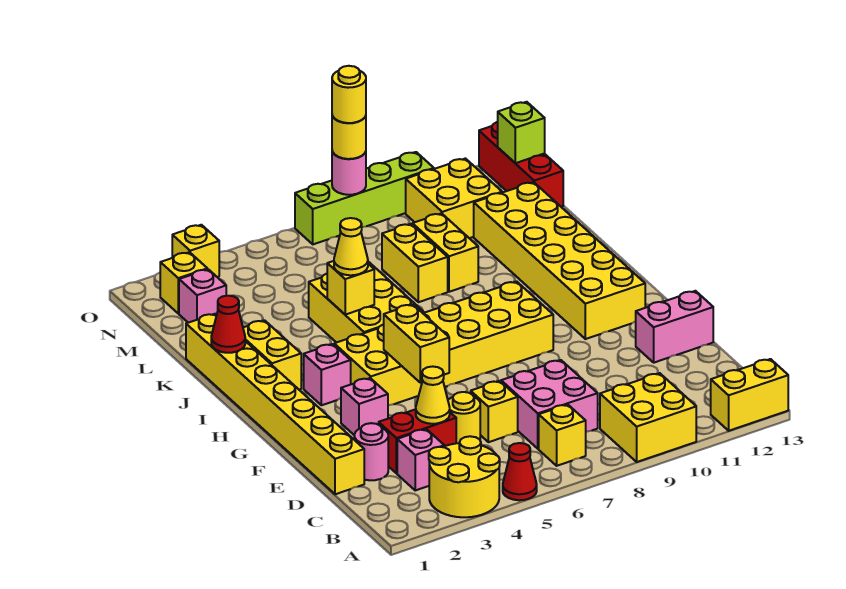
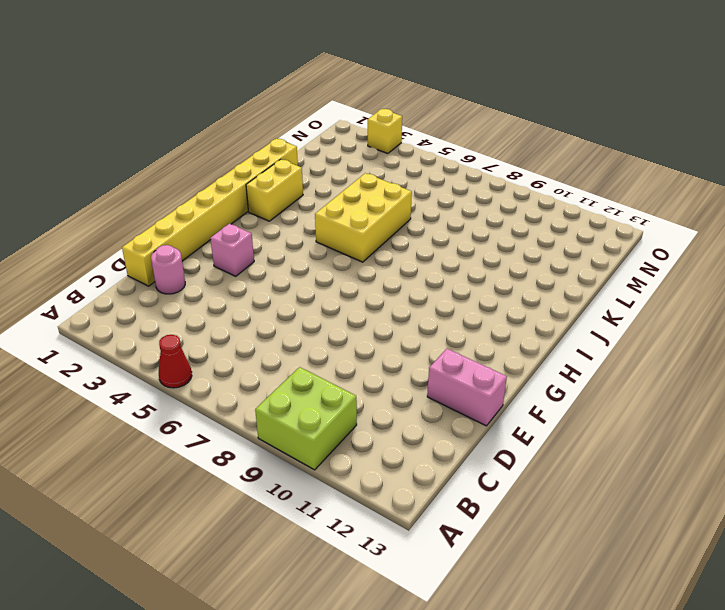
lime 2x2 brick [255,367,357,470] -> yellow 2x2 brick [600,373,696,462]
none -> yellow 2x2 round brick [429,436,500,517]
none -> yellow 1x2 brick [711,359,788,431]
none -> yellow 1x1 brick [539,405,586,466]
none -> pink 1x1 brick [397,429,444,490]

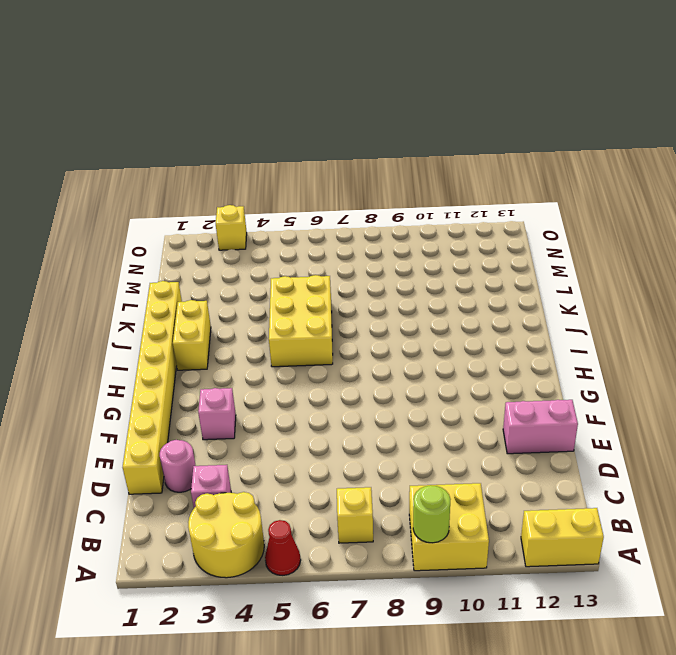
lime 1x1 round brick [413,485,450,543] -> none
none -> pink 2x2 brick [501,360,598,449]
none -> red 1x2 brick [379,409,456,473]
none -> yellow 1x1 round brick [448,392,480,443]
none -> yellow 1x1 brick [471,381,518,442]

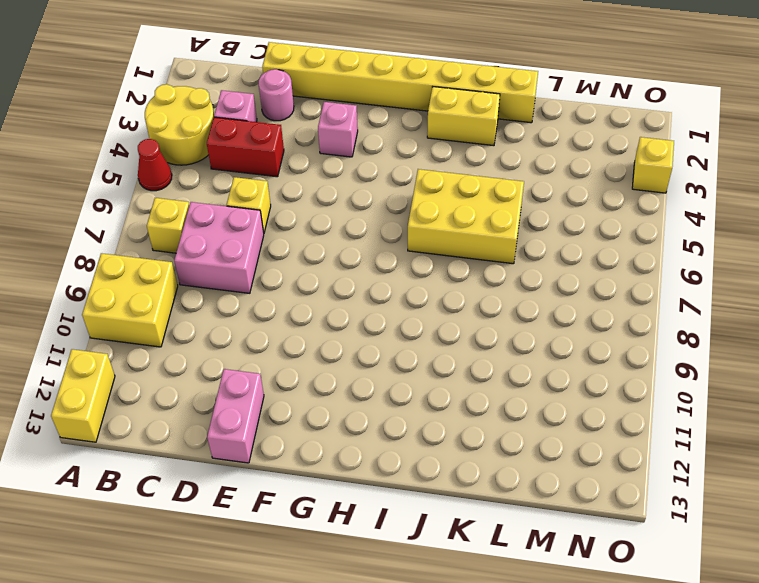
red 1x2 brick [207,117,284,177] -> red 1x2 brick turned to [379,409,456,473]
none -> yellow 1x1 round brick [448,392,480,443]
none -> yellow 2x6 brick [334,282,553,406]
none -> yellow 2x6 brick [474,182,645,339]
none -> pink 1x1 brick [304,344,351,405]

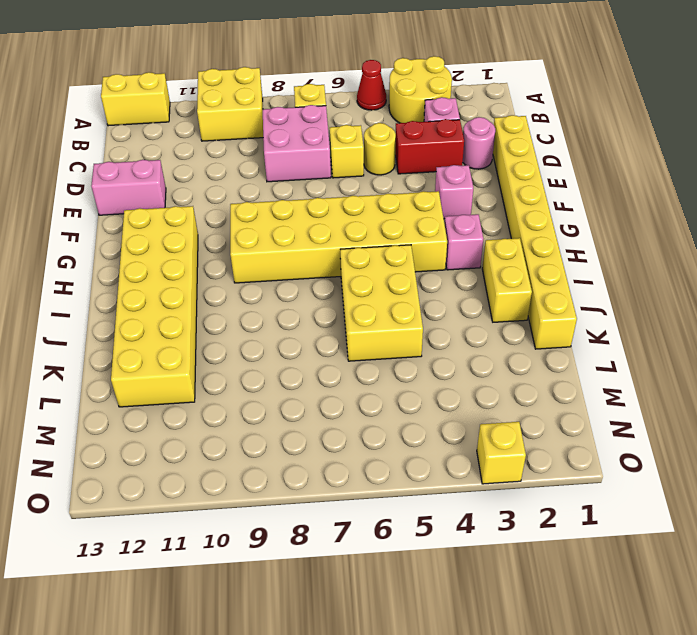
none -> yellow 1x2 brick [382,224,448,302]
none -> yellow 1x2 brick [413,213,478,292]
none -> pink 1x1 brick [179,269,226,323]
none -> yellow 2x2 brick [406,158,502,238]

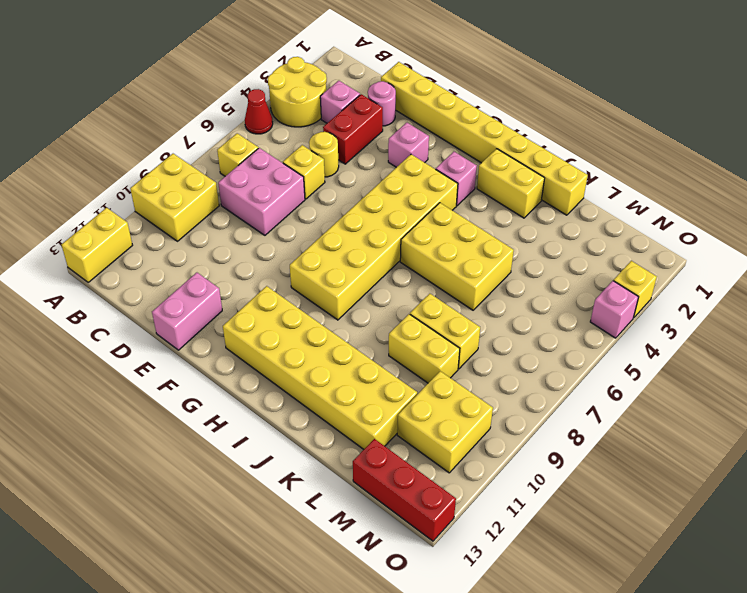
pink 1x1 brick [590,281,638,338] -> pink 1x1 brick moved to [179,269,226,323]
none -> yellow 1x1 brick [160,252,207,314]
none -> lime 1x4 brick [295,152,434,244]
none -> yellow 1x1 cone [416,366,450,424]
none -> yellow 1x2 brick [384,304,449,383]

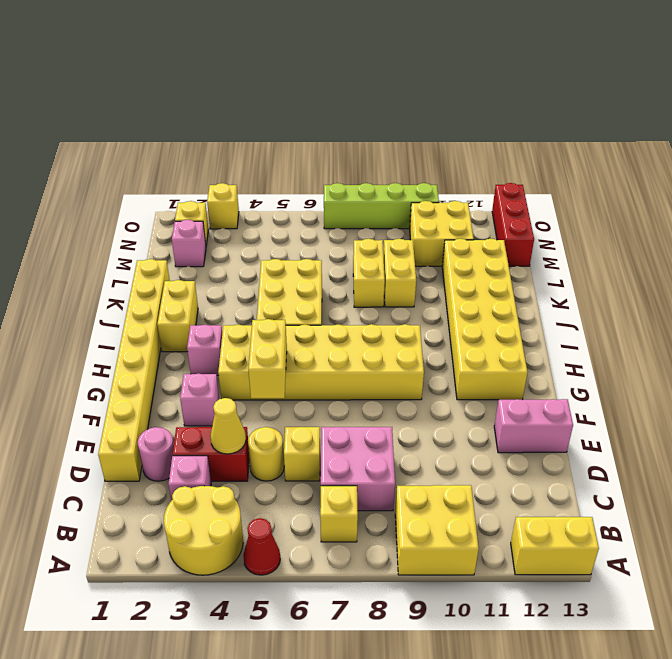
none -> red 1x1 cone [211,296,245,353]
none -> yellow 1x1 brick [327,261,374,315]
none -> lime 1x1 brick [498,102,545,163]
none -> pink 1x1 round brick [332,152,366,195]

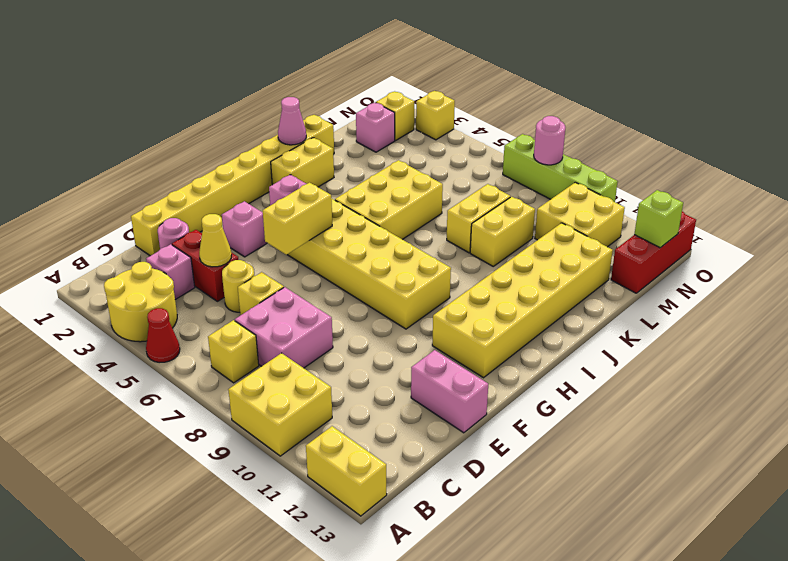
pink 1x1 cone [278,97,306,145] -> red 1x1 cone [211,296,245,353]
none -> yellow 1x1 brick [327,261,374,315]
none -> yellow 1x1 cone [334,218,368,275]
none -> yellow 1x1 round brick [332,116,366,159]
none -> yellow 1x1 round brick [332,66,366,123]

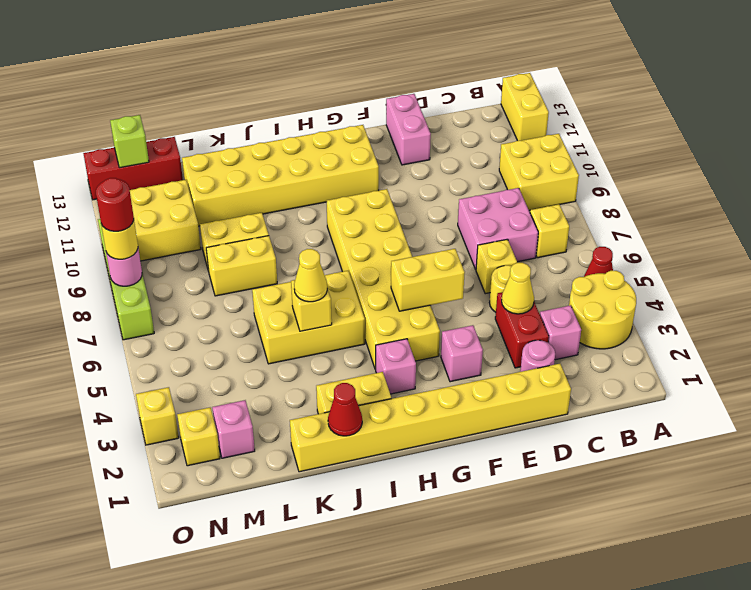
red 1x1 round brick [96,178,134,231] -> yellow 1x1 round brick [332,66,366,123]

